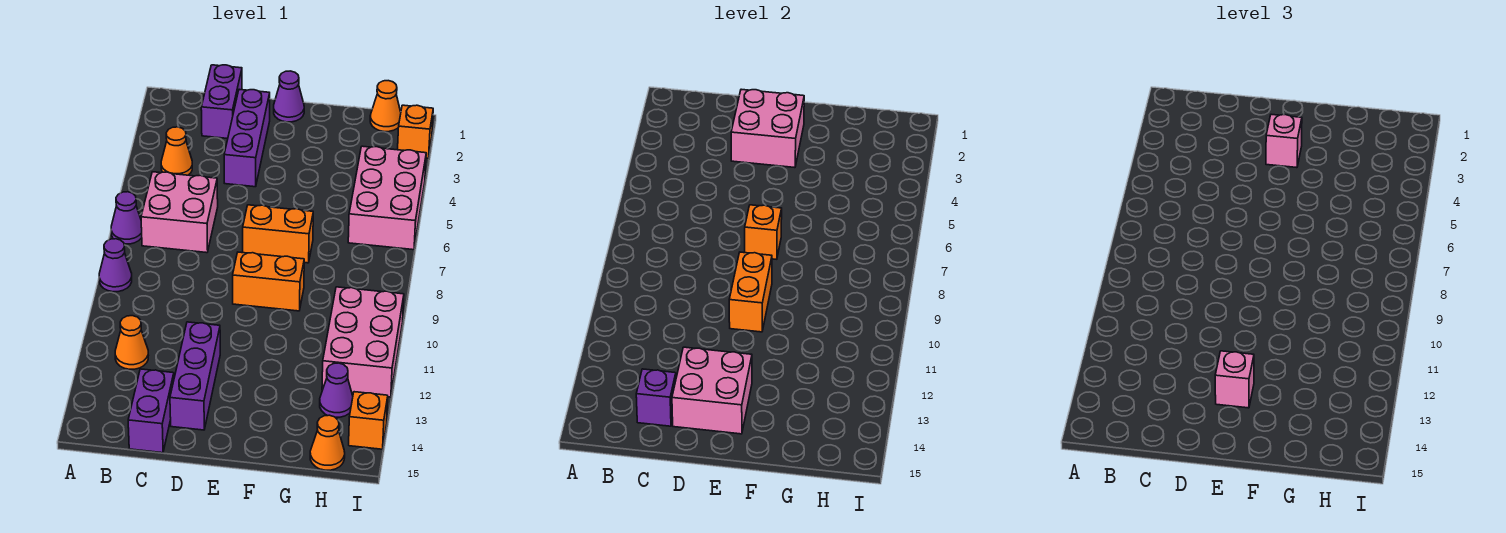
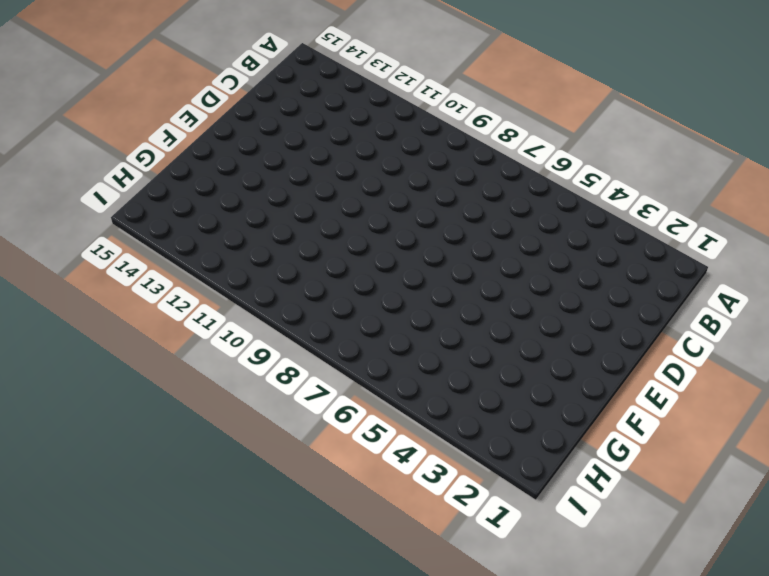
none -> purple 1x1 cone [111,192,142,244]
none -> purple 1x1 cone [99,239,132,292]
none -> orange 1x1 cone [161,127,192,175]

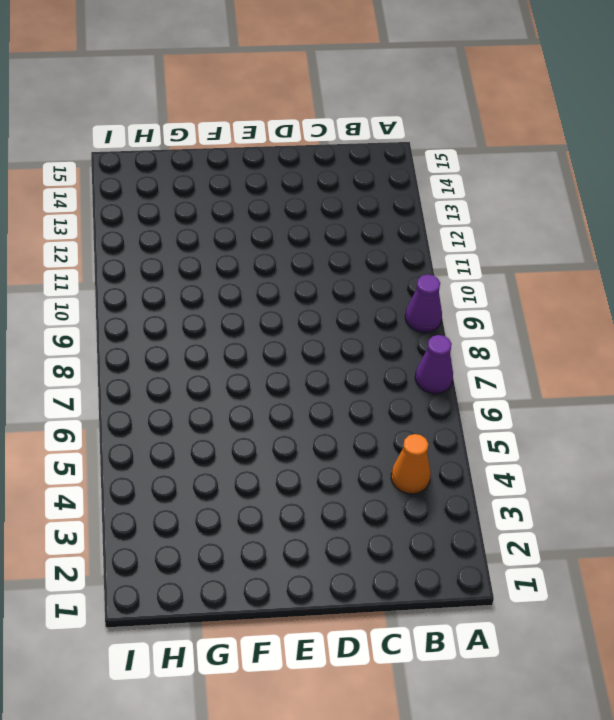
none -> pink 2x2 brick [141,172,218,253]
none -> orange 1x1 cone [115,316,148,369]
none -> purple 1x2 brick [201,65,242,138]

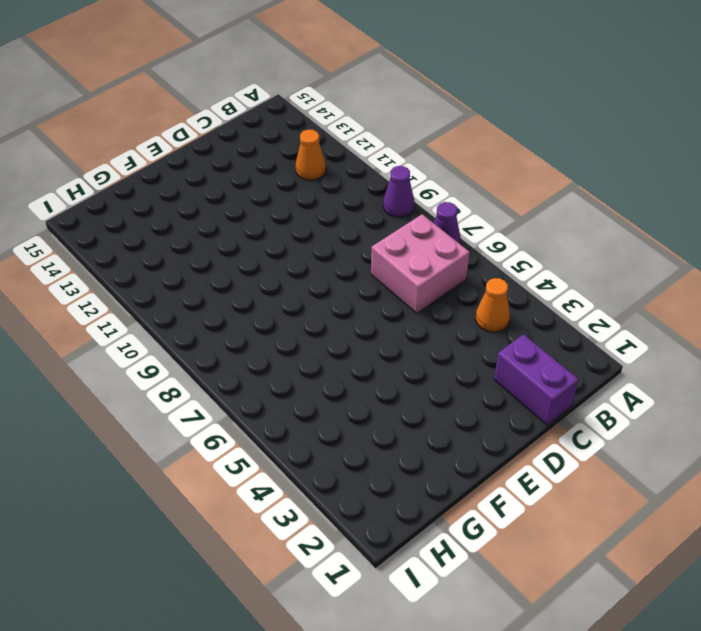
none -> purple 1x2 brick [128,369,174,453]
none -> purple 1x3 brick [224,89,270,187]
none -> purple 1x3 brick [170,322,220,430]

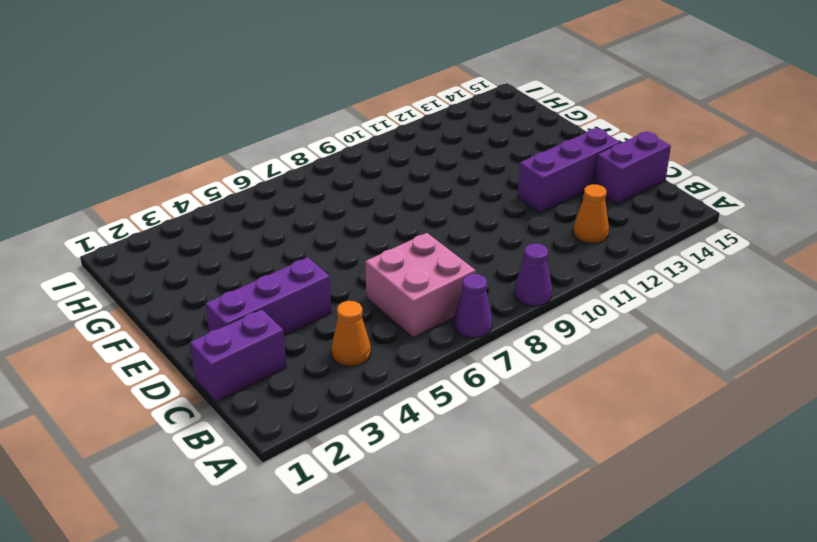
none -> purple 1x1 cone [274,71,304,122]
none -> orange 1x2 brick [243,205,313,263]
none -> orange 1x2 brick [233,252,304,311]

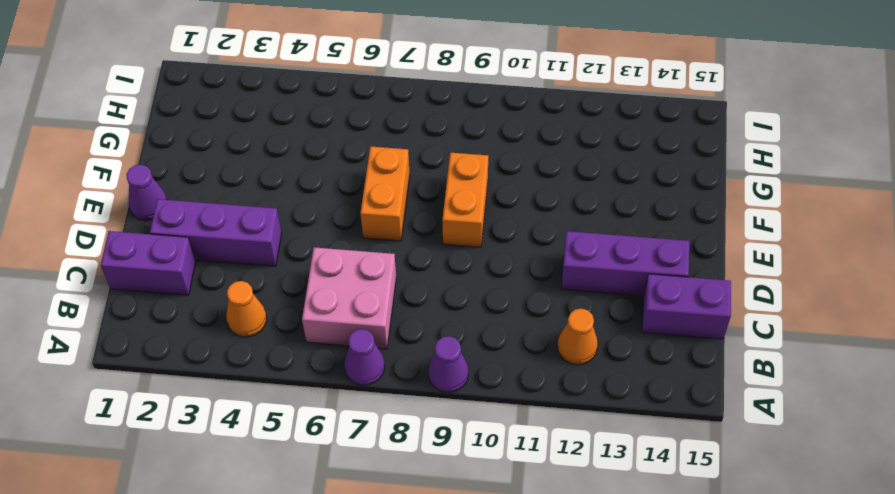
none -> orange 1x1 cone [370,81,401,132]
none -> pink 2x3 brick [348,146,426,250]
none -> pink 2x3 brick [322,287,404,397]

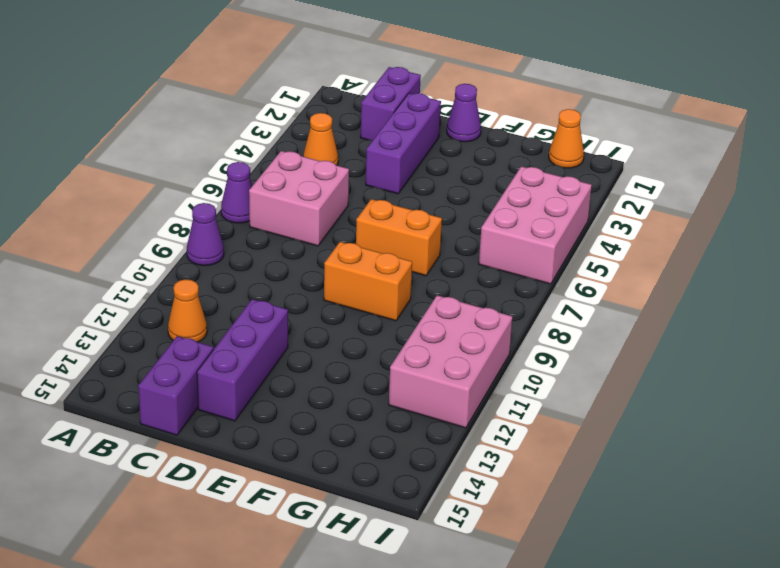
none -> purple 1x1 cone [320,363,353,417]
none -> orange 1x1 cone [310,415,345,470]
none -> orange 1x1 brick [398,105,433,158]

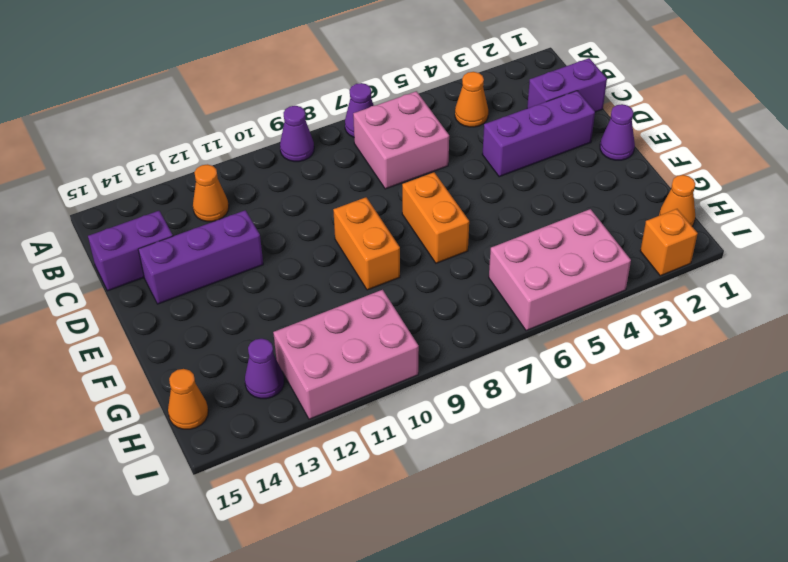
none -> orange 1x1 brick [349,392,388,449]
none -> purple 1x1 brick [636,369,676,426]
none -> pink 2x2 brick [731,89,804,168]

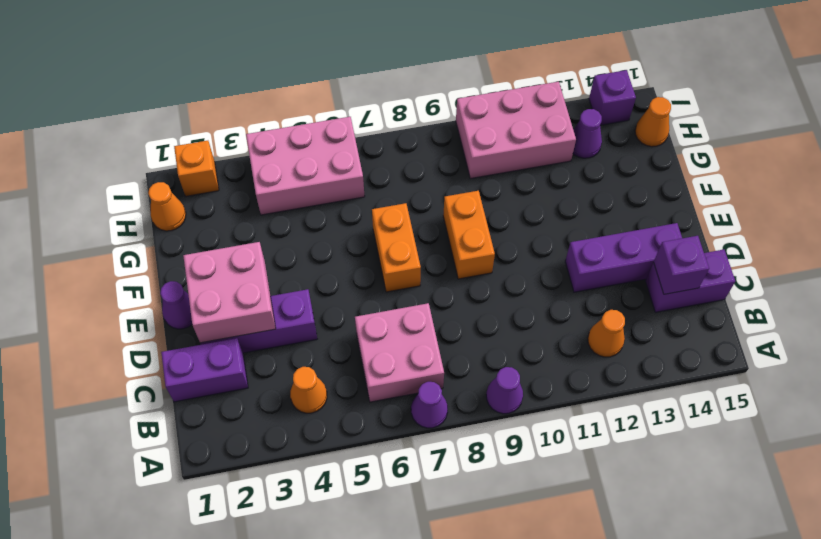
purple 1x1 brick [589,70,636,125] -> orange 1x1 brick [349,392,388,449]
none -> pink 2x2 brick [672,347,752,434]
none -> orange 1x1 brick [745,205,782,259]
none -> orange 1x2 brick [729,252,772,332]

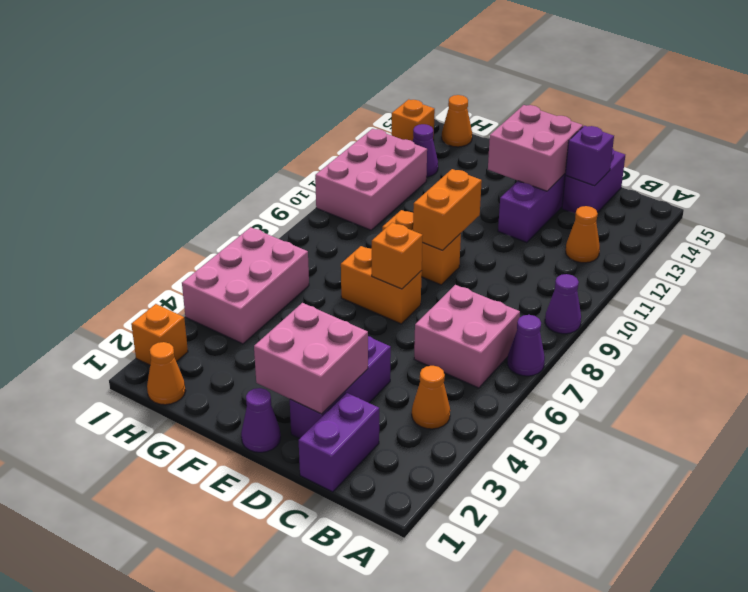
none -> pink 1x1 brick [1266,114,1302,168]
none -> pink 1x1 brick [1215,351,1254,408]

